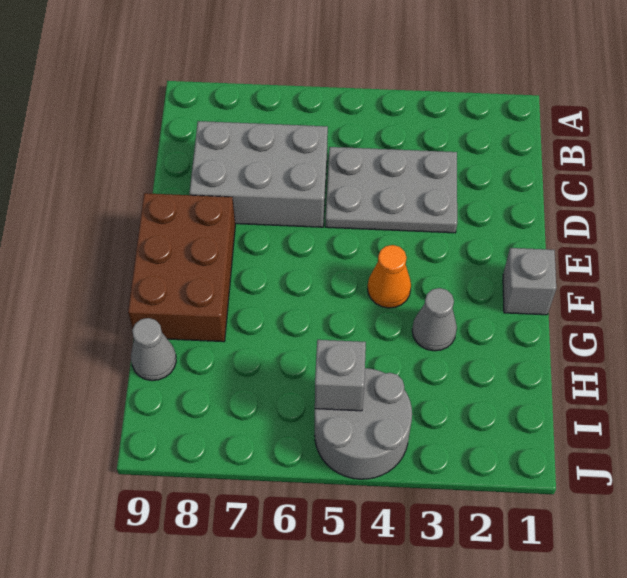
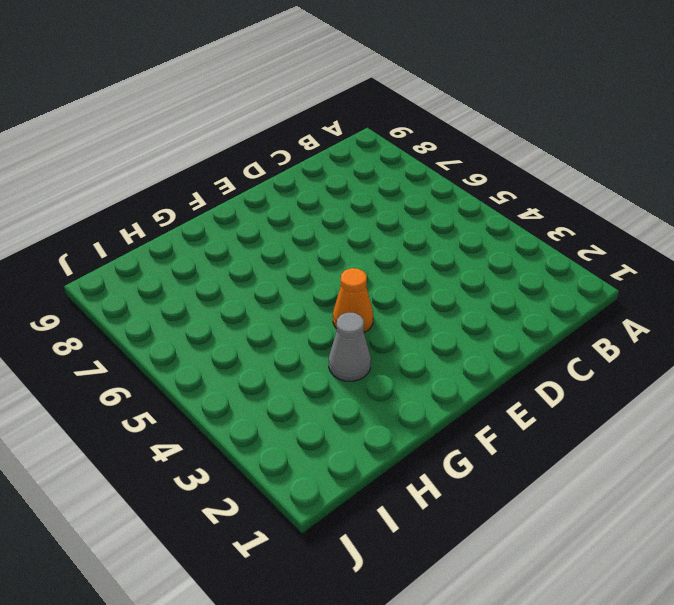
none -> grey 2x3 plate [325,147,457,233]
none -> grey 2x3 brick [190,121,328,227]

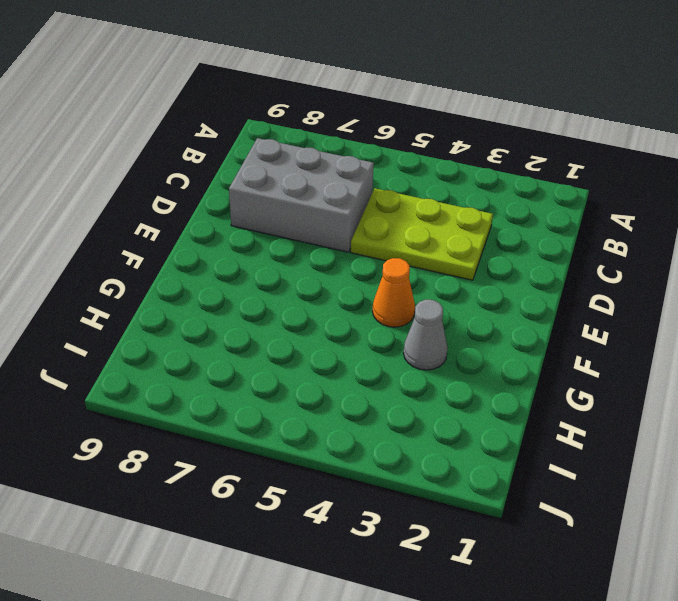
lime 2x3 plate [351,188,493,280] -> grey 2x3 plate [325,147,457,233]
none -> brown 2x3 brick [128,193,235,342]
none -> grey 1x1 brick [503,248,556,315]

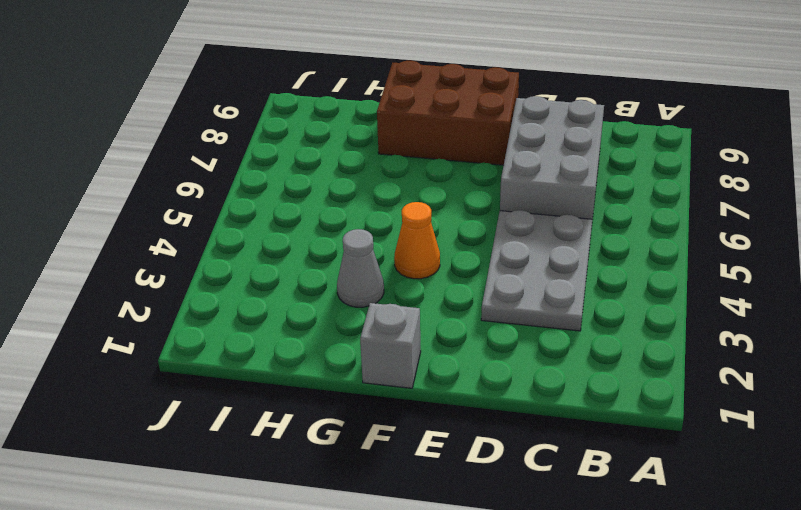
none -> grey 1x1 cone [131,318,176,381]
none -> grey 2x2 round brick [315,368,412,479]

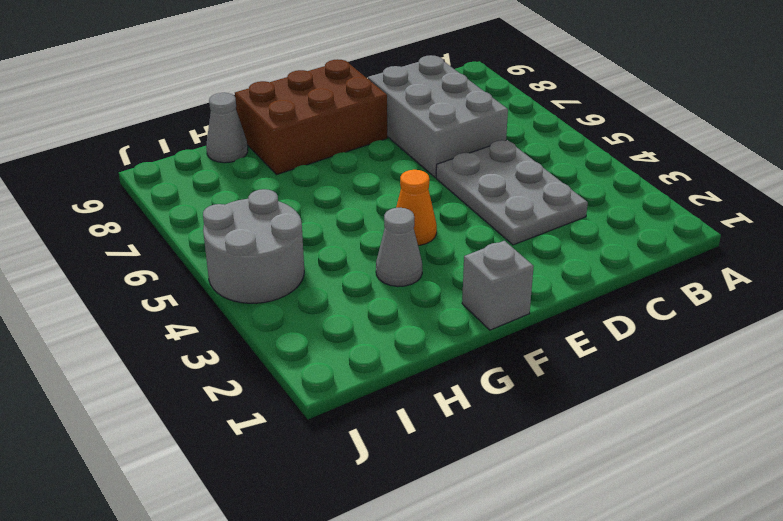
none -> grey 1x1 brick [315,340,366,411]

